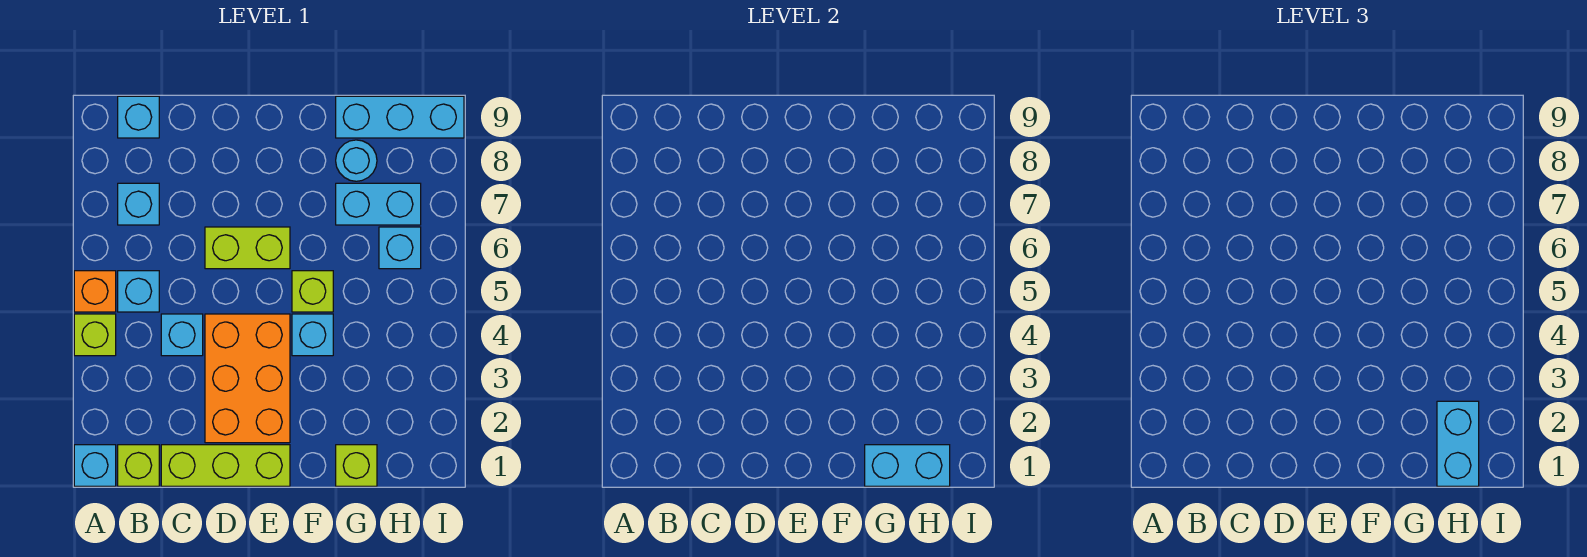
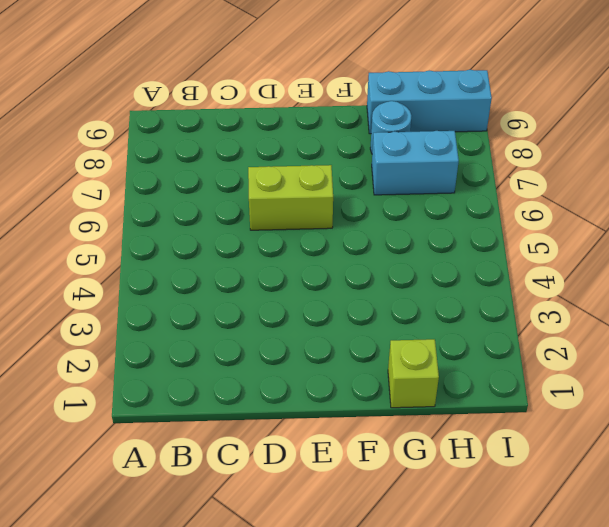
none -> cyan 1x1 brick [74,445,116,486]
none -> lime 1x1 brick [74,314,116,356]
none -> orange 1x1 brick [74,271,116,312]

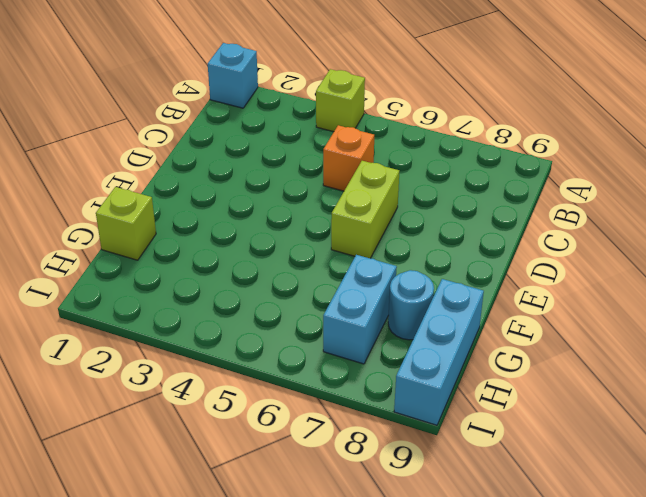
orange 1x1 brick [323,125,374,191] -> orange 1x1 brick moved to [74,271,116,312]
none -> lime 1x1 brick [118,445,159,486]
none -> cyan 1x1 brick [118,271,159,312]
none -> cyan 1x1 brick [118,183,159,225]

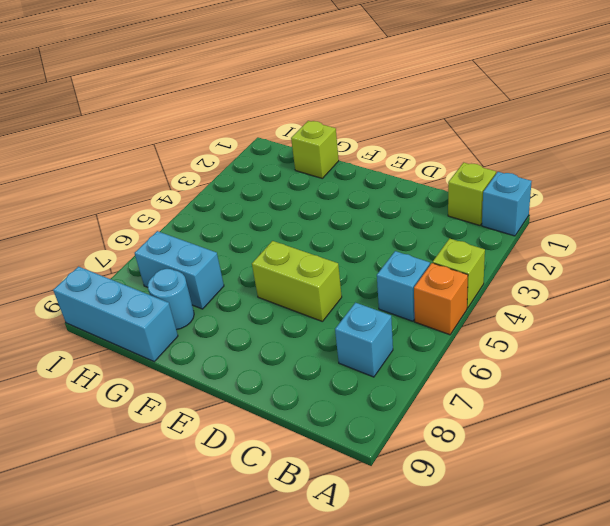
none -> cyan 1x1 brick [118,96,159,138]
none -> lime 1x3 brick [161,445,290,486]
none -> cyan 1x1 brick [161,314,203,356]

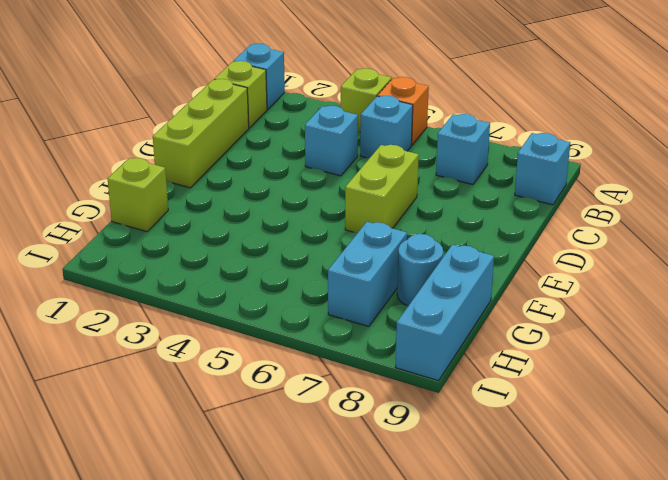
none -> orange 2x3 brick [205,314,290,443]
none -> cyan 1x1 brick [292,314,333,356]
none -> lime 1x1 brick [292,271,333,312]

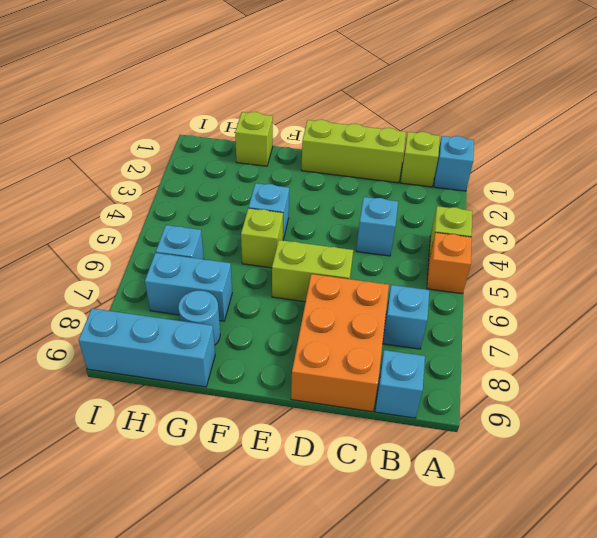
orange 2x3 brick [291,274,389,412] -> orange 2x3 brick moved to [205,314,290,443]
none -> cyan 1x1 brick [118,271,159,312]
none -> cyan 1x2 brick [865,445,950,486]
none -> cyan 1x2 brick [1437,401,1479,486]

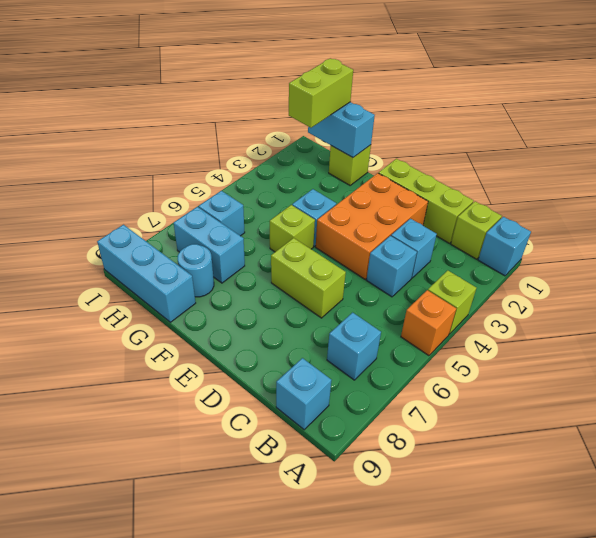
cyan 1x1 brick [391,219,437,278] -> cyan 1x1 brick moved to [118,271,159,312]
lime 1x2 brick [289,58,353,128] -> cyan 1x2 brick [1437,401,1479,486]

